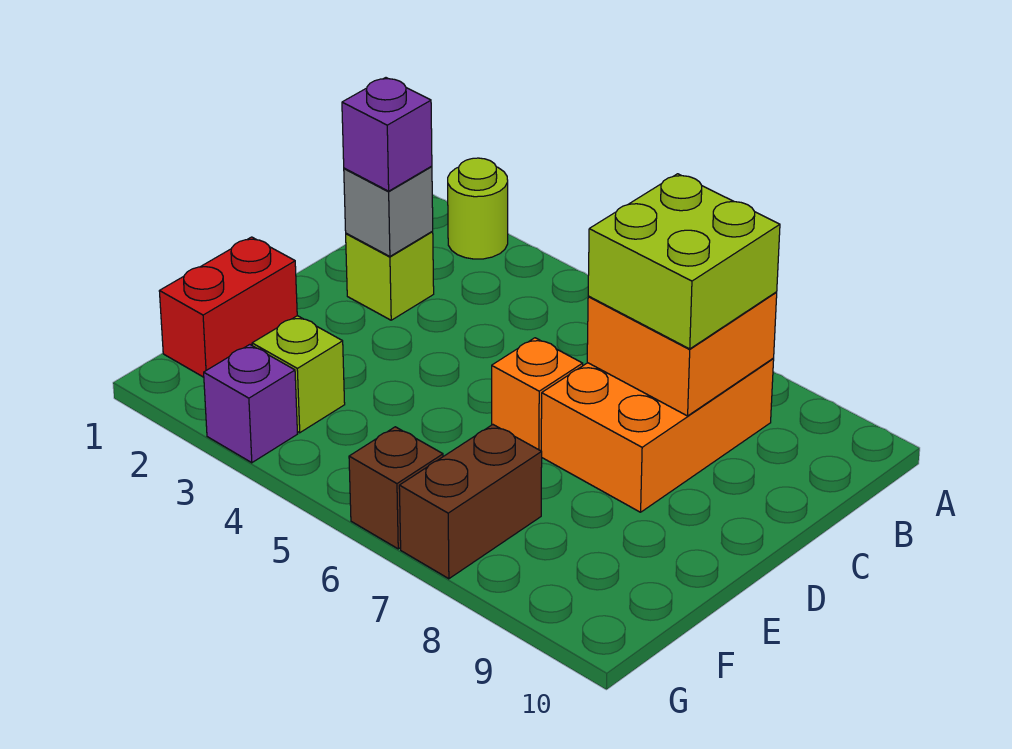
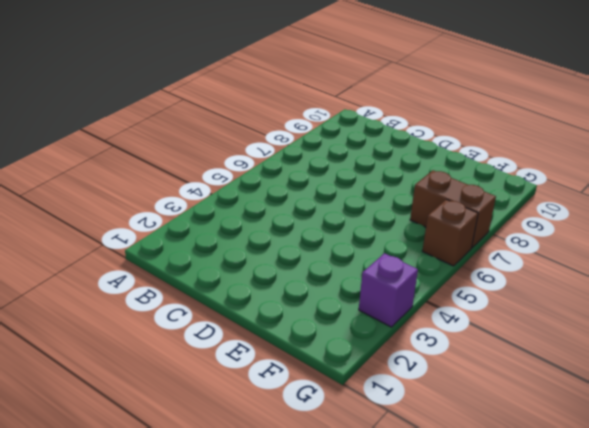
none -> lime 1x1 round brick [448,158,508,259]
none -> orange 2x3 brick [541,359,774,512]
none -> lime 1x1 brick [346,232,434,320]

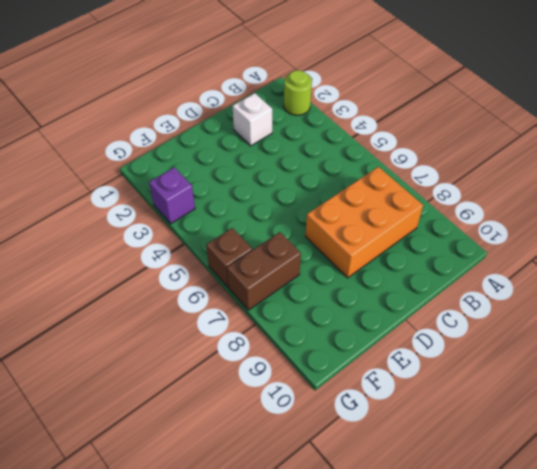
white 1x1 brick [233,93,272,146] -> lime 1x1 brick [346,232,434,320]
none -> orange 1x1 brick [492,338,583,451]
none -> red 1x2 brick [159,237,297,377]
none -> lime 1x1 brick [252,316,345,433]

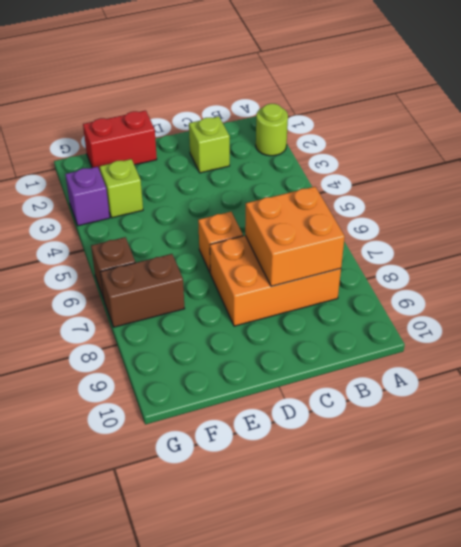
none -> grey 1x1 brick [344,166,433,256]
none -> lime 2x2 brick [588,174,780,349]
none -> purple 1x1 brick [342,78,432,191]

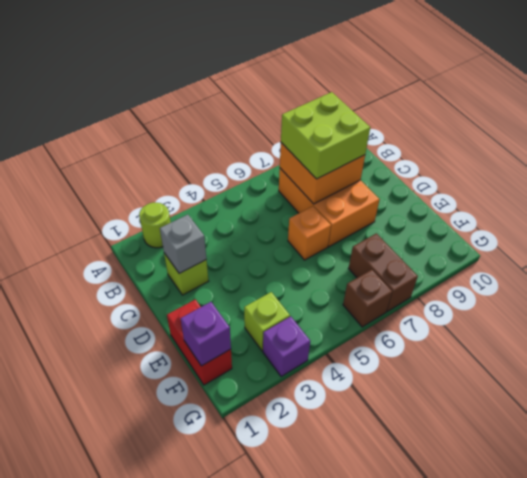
purple 1x1 brick [181,302,231,366] -> purple 1x1 brick moved to [342,78,432,191]

